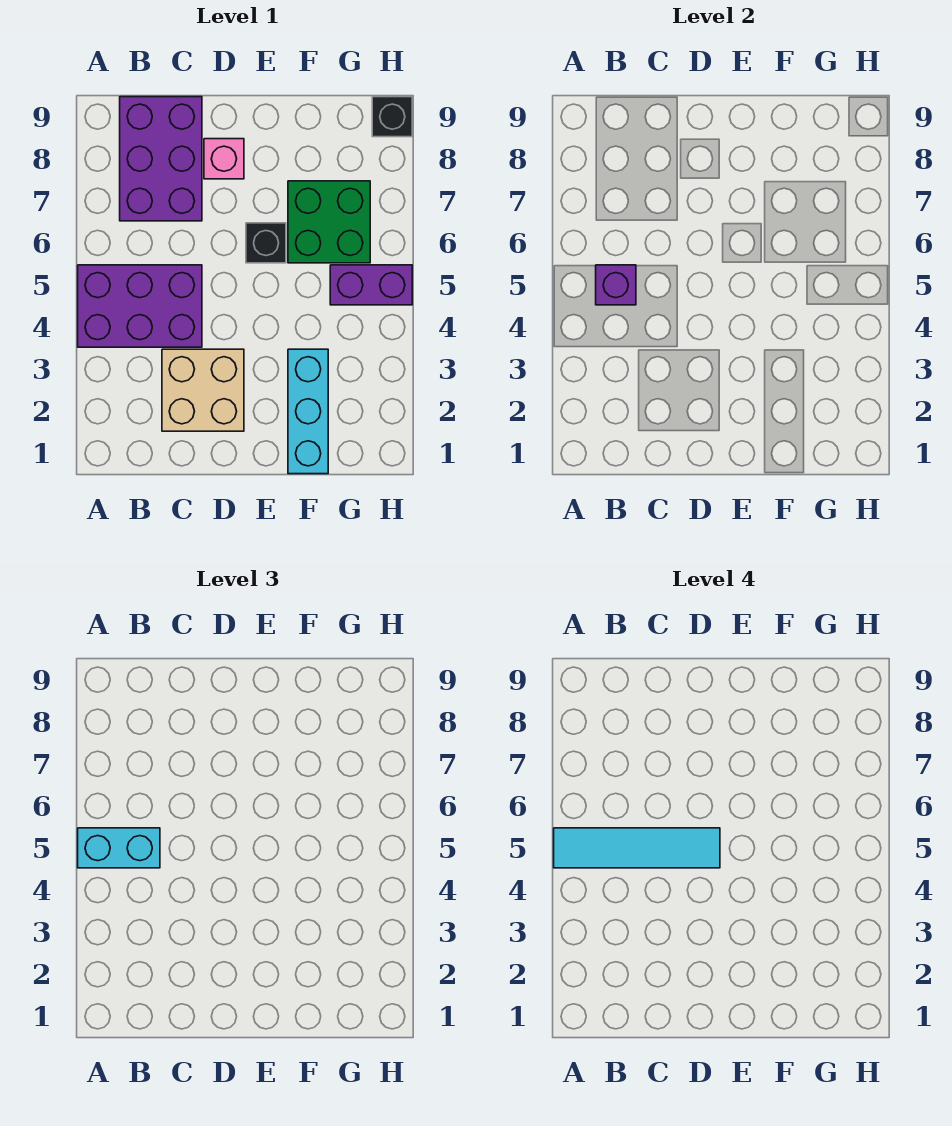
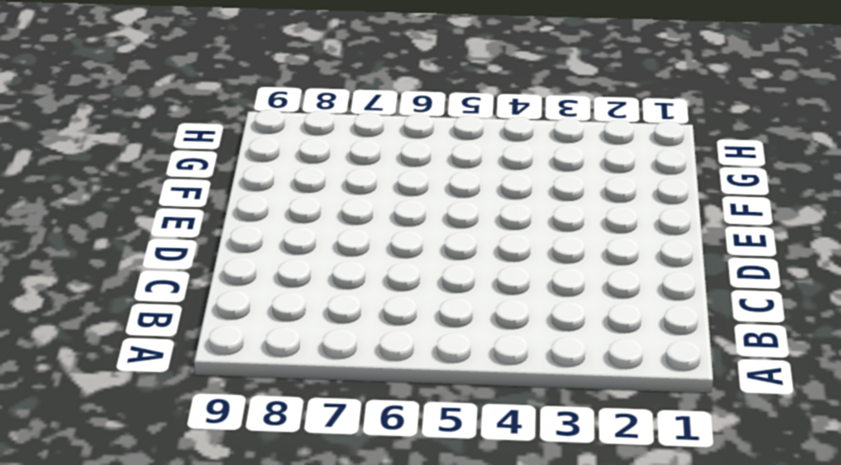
none -> purple 2x3 brick [78,265,202,347]
none -> purple 2x3 brick [120,97,202,221]
none -> tan 2x2 brick [162,349,244,431]

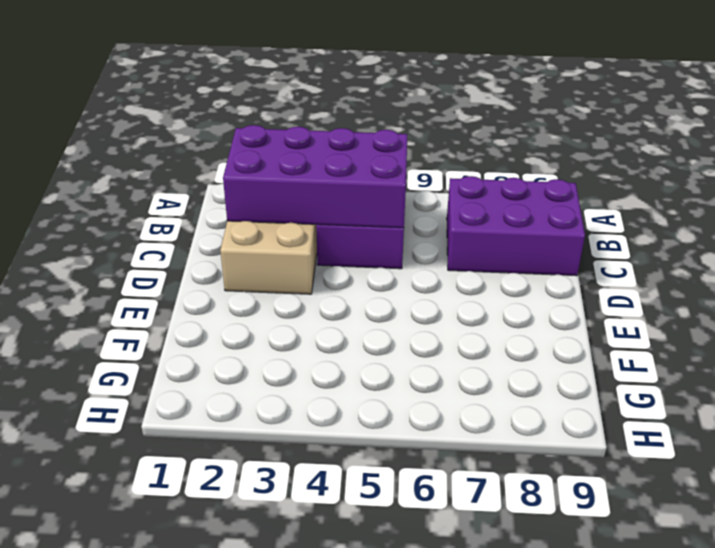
purple 2x4 brick [223,125,407,228] -> purple 1x1 brick [596,265,636,305]
none -> pink 1x1 brick [204,139,244,179]
none -> black 1x1 brick [246,223,286,263]
none -> cyan 1x3 brick [288,349,328,474]

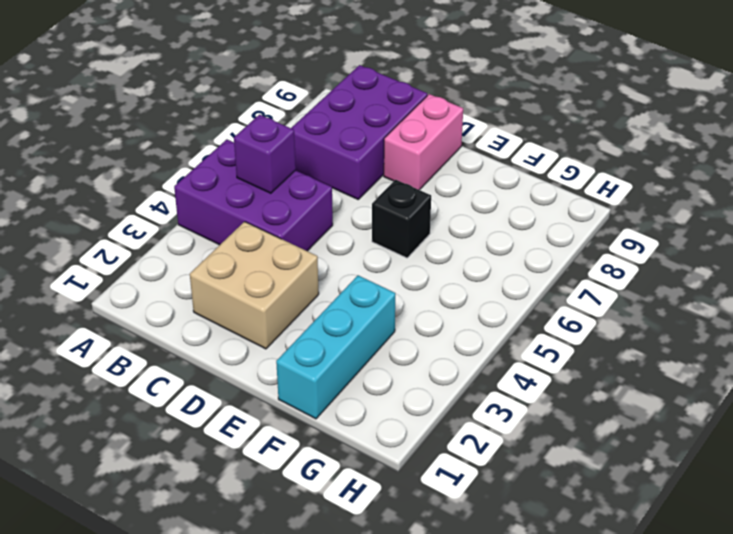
pink 1x2 brick [384,94,463,190] -> pink 1x1 brick [204,139,244,179]
none -> green 2x2 brick [288,181,370,263]
none -> purple 1x2 brick [330,265,412,305]
none -> black 1x1 brick [372,97,412,137]

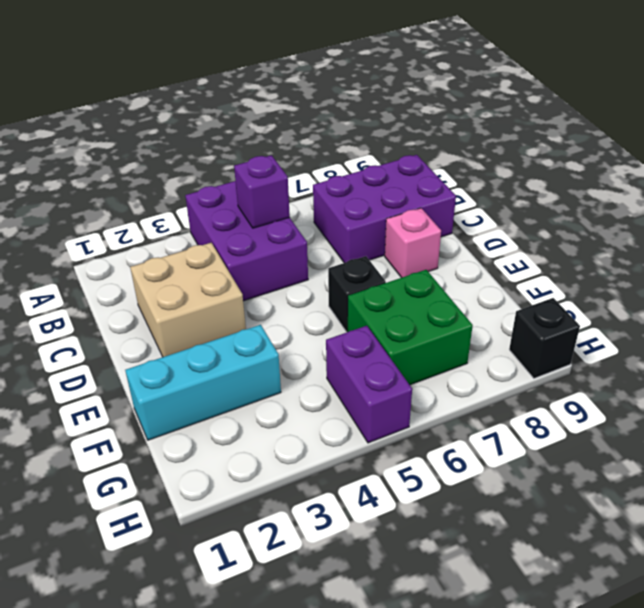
none -> cyan 1x2 brick [78,828,160,868]
none -> cyan 1x4 tile [554,828,720,868]

